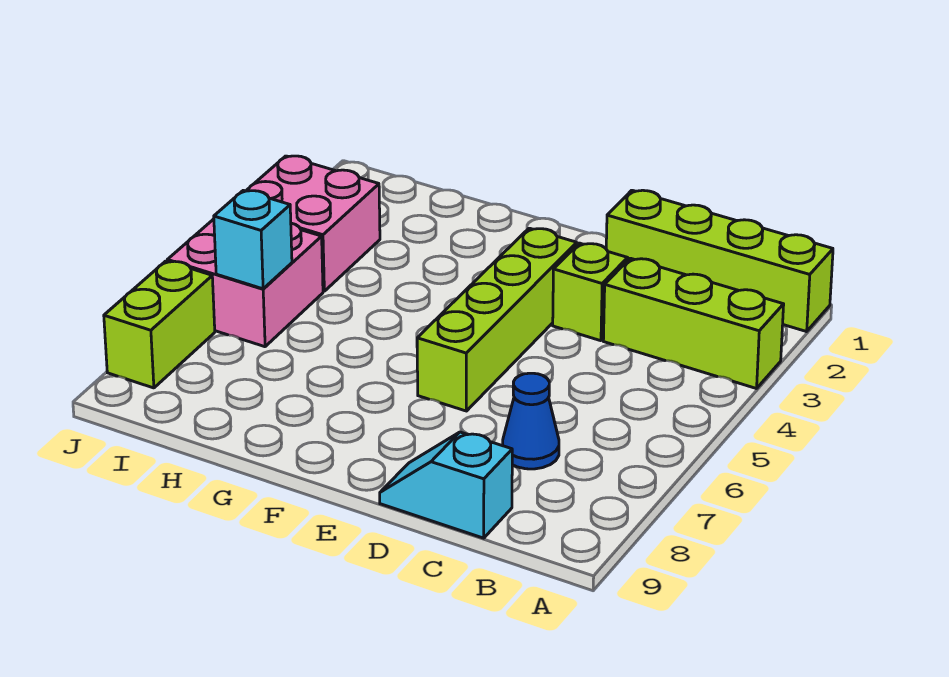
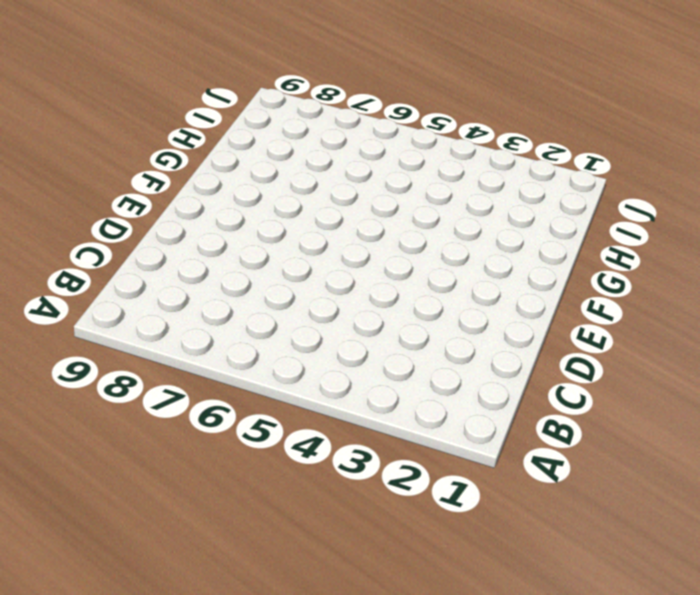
none -> lime 1x4 brick [606,190,833,332]
none -> lime 1x3 brick [603,258,784,389]

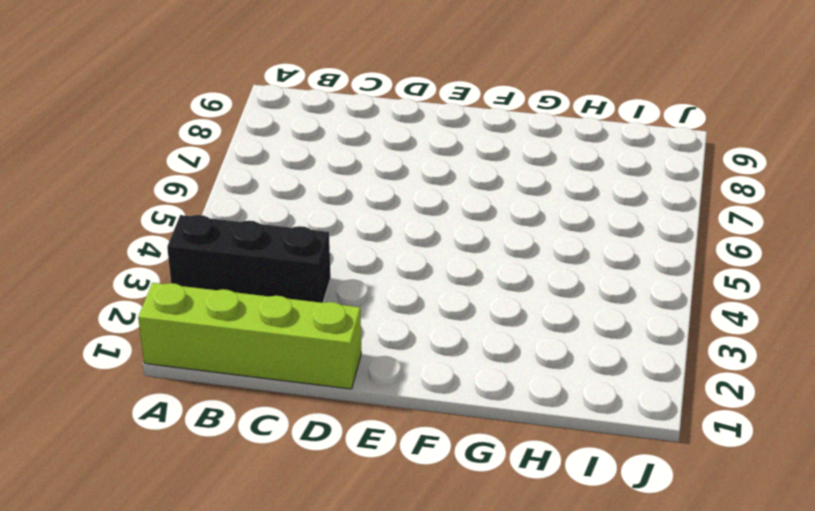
black 1x3 brick [167,215,331,303] -> lime 1x3 brick [603,258,784,389]
none -> blue 1x1 cone [503,373,559,469]
none -> cyan 1x2 slope [380,432,512,538]

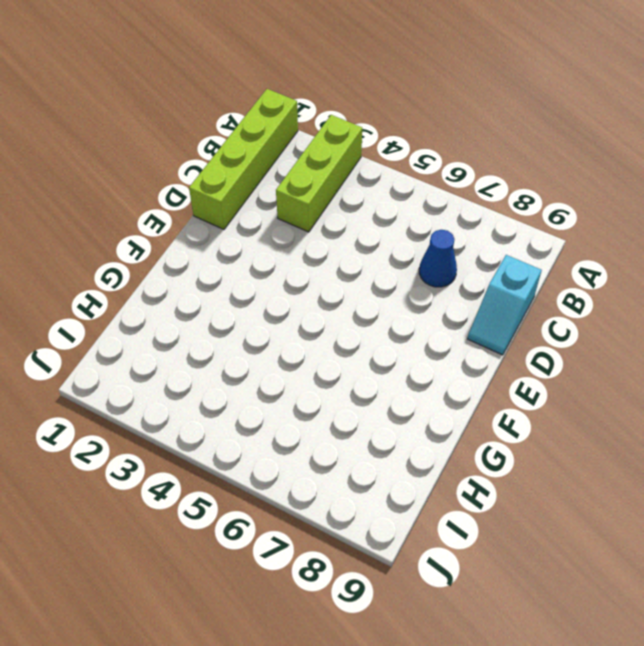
none -> lime 1x1 brick [553,243,628,341]
none -> lime 1x4 brick [417,228,577,411]

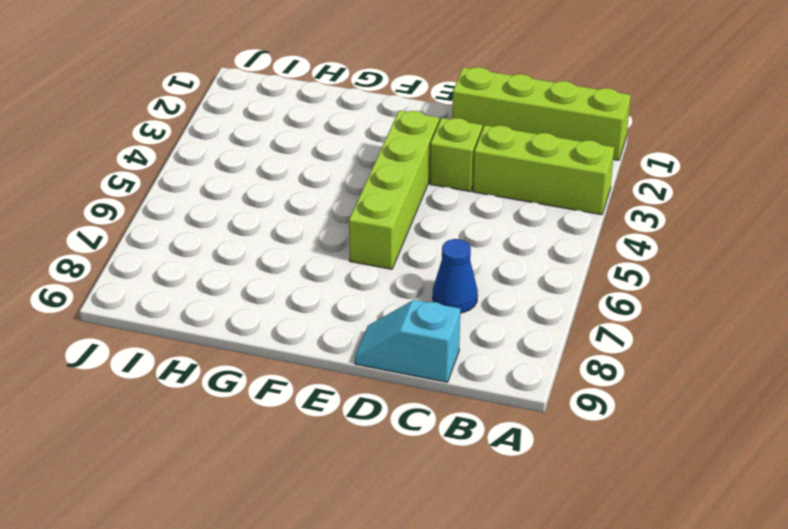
none -> pink 2x2 brick [246,156,380,291]
none -> pink 2x2 brick [167,219,323,347]

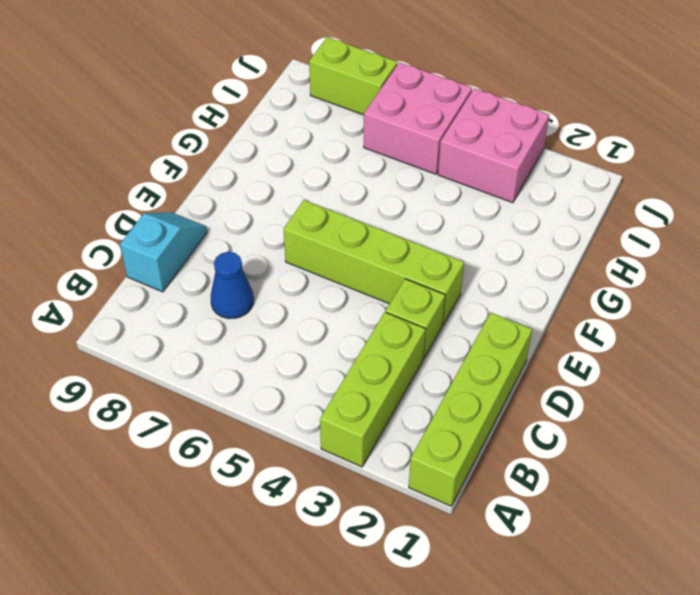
none -> cyan 1x1 brick [214,190,292,289]

